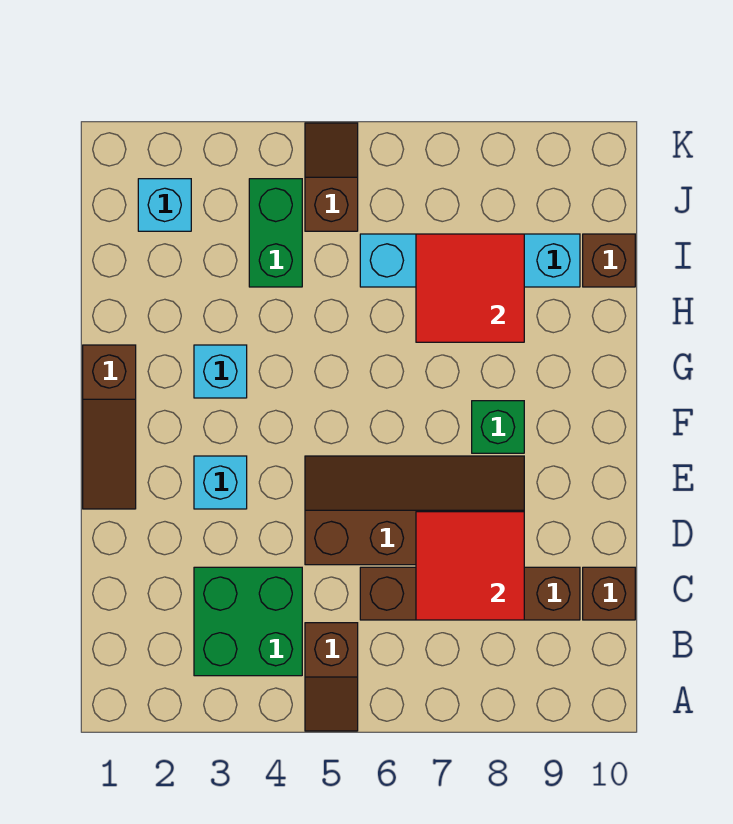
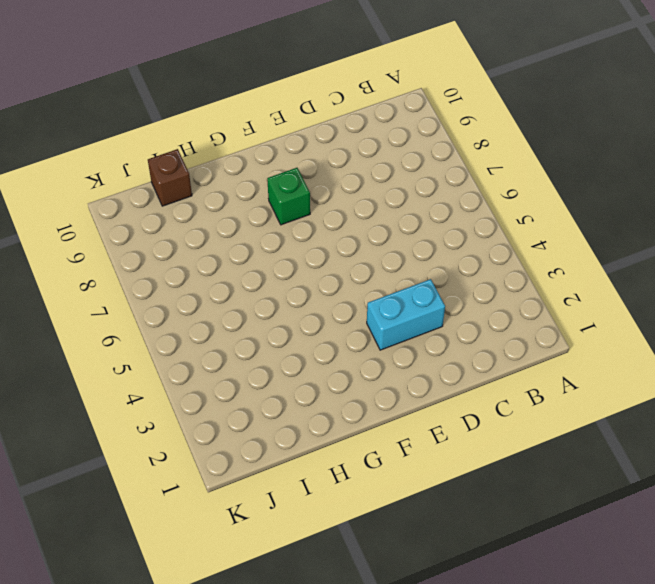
cyan 1x2 brick [367,279,445,350] -> cyan 1x1 brick [194,456,247,509]
none -> brown 1x2 slope [305,623,358,731]
none -> green 2x2 brick [194,567,302,676]
none -> brown 1x4 brick [360,567,580,620]

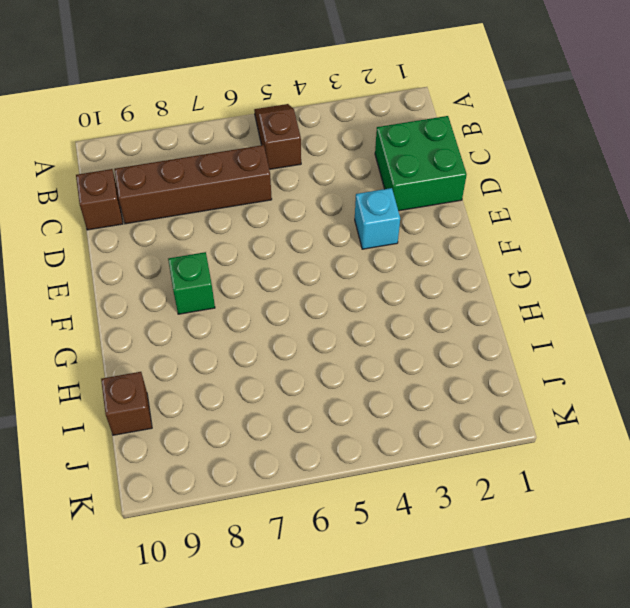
green 2x2 brick [375,116,467,211] -> green 2x2 brick moved to [194,567,302,676]
none -> brown 2x4 slope [305,456,524,565]
none -> brown 1x3 slope [83,345,136,509]
none -> cyan 1x1 brick [194,345,247,398]

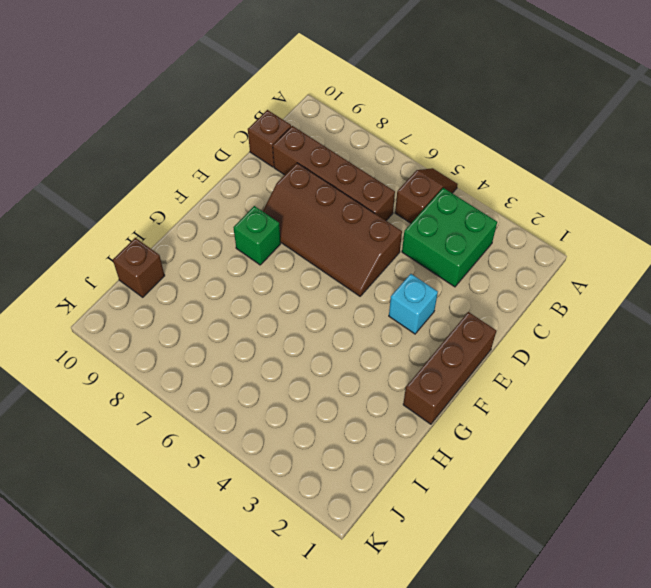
brown 1x3 brick [403,312,496,424] -> brown 1x3 slope [83,345,136,509]
none -> cyan 1x1 brick [194,345,247,398]
none -> green 1x2 brick [249,179,302,287]
none -> cyan 1x4 brick [360,234,580,287]

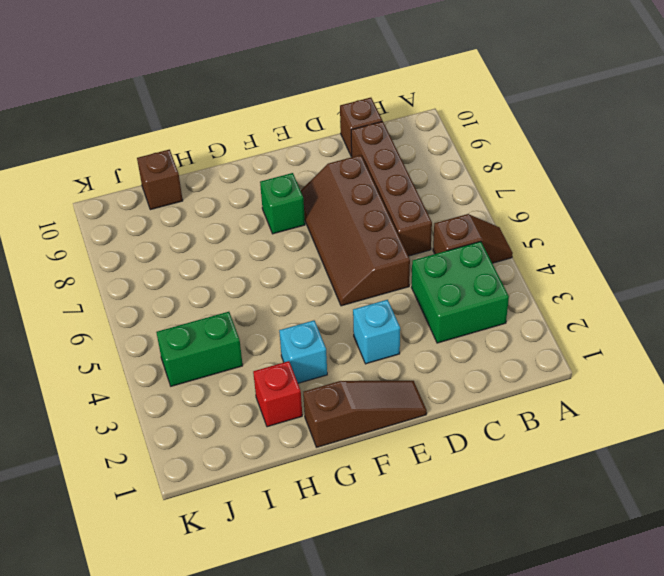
red 1x1 brick [253,361,302,427] -> none
none -> cyan 1x4 brick [360,234,580,287]
none -> cyan 1x1 brick [138,179,191,231]
none -> brown 1x2 slope [305,123,358,231]

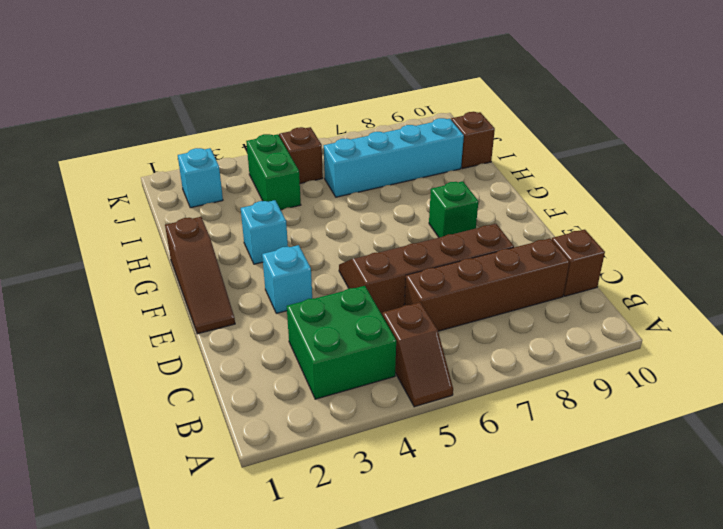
none -> red 2x2 tile [416,512,524,620]
none -> red 2x2 tile [416,234,524,342]

